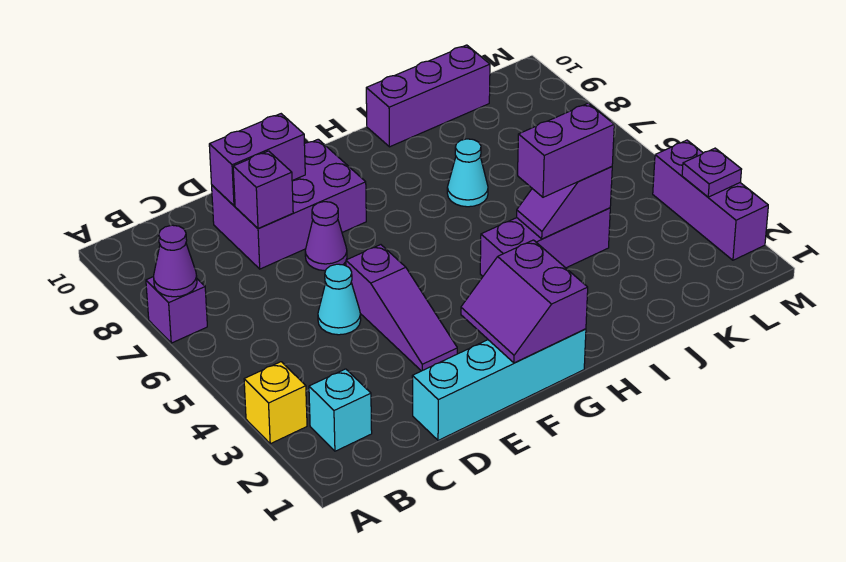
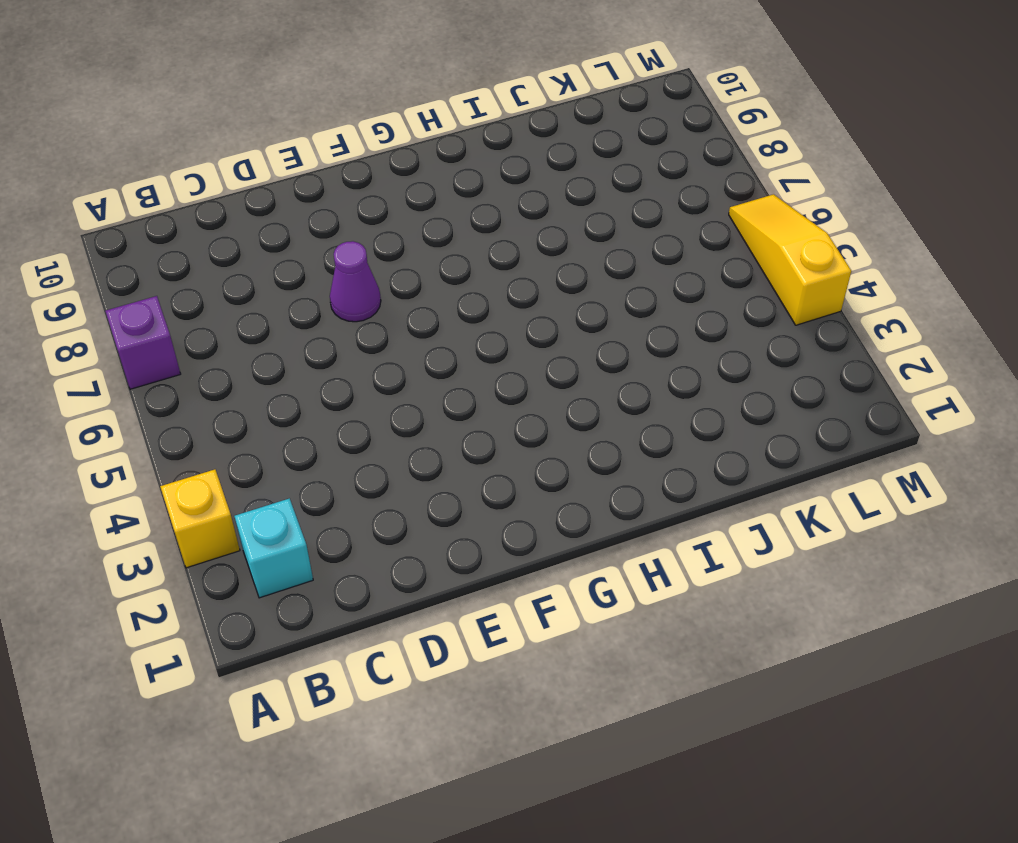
yellow 1x3 slope [729,194,851,325] -> purple 1x3 brick [653,140,768,260]
none -> cyan 1x4 brick [412,329,586,441]
none -> cyan 1x1 cone [318,264,361,335]
none -> purple 2x3 brick [212,139,366,269]

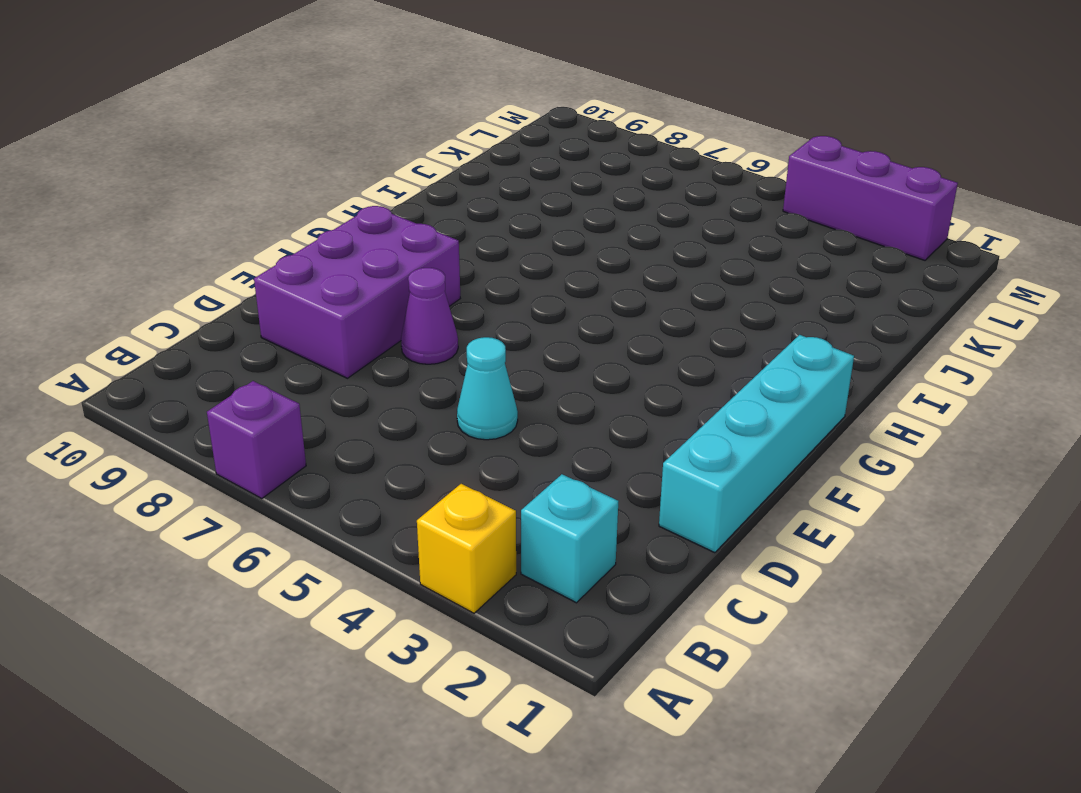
none -> purple 1x3 slope [346,245,457,371]
none -> purple 1x3 brick [480,208,610,276]
none -> cyan 1x1 cone [447,139,488,207]

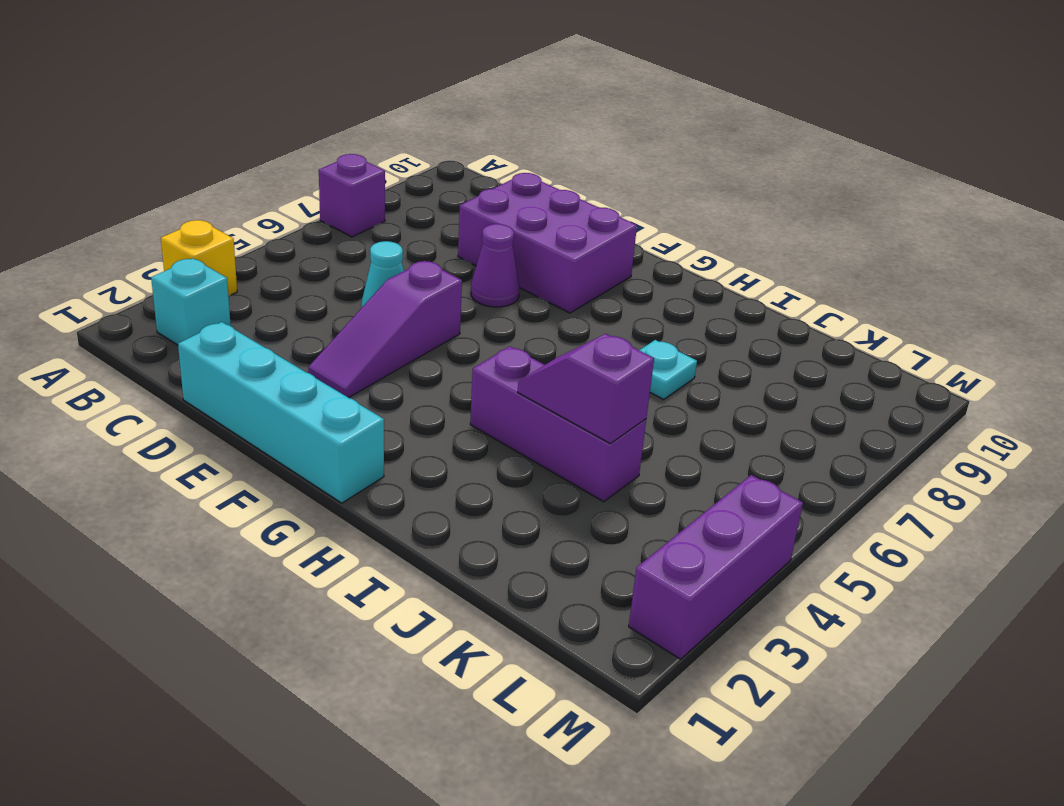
cyan 1x1 plate [639,340,697,399] -> cyan 1x1 cone [447,139,488,207]
none -> purple 1x3 brick [366,45,490,147]
none -> purple 1x1 cone [154,225,197,297]
none -> purple 1x1 brick [233,151,293,228]

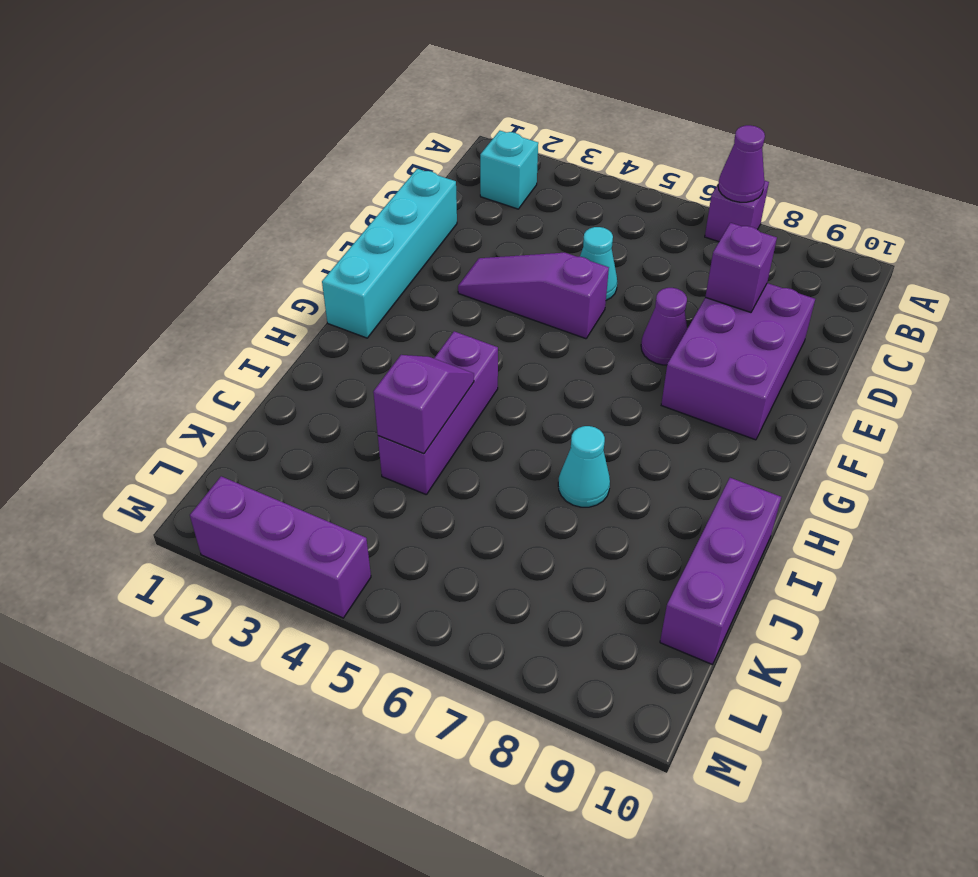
none -> yellow 1x1 brick [244,362,307,444]
none -> purple 1x2 brick [209,114,305,206]
none -> purple 2x2 slope [461,240,588,363]

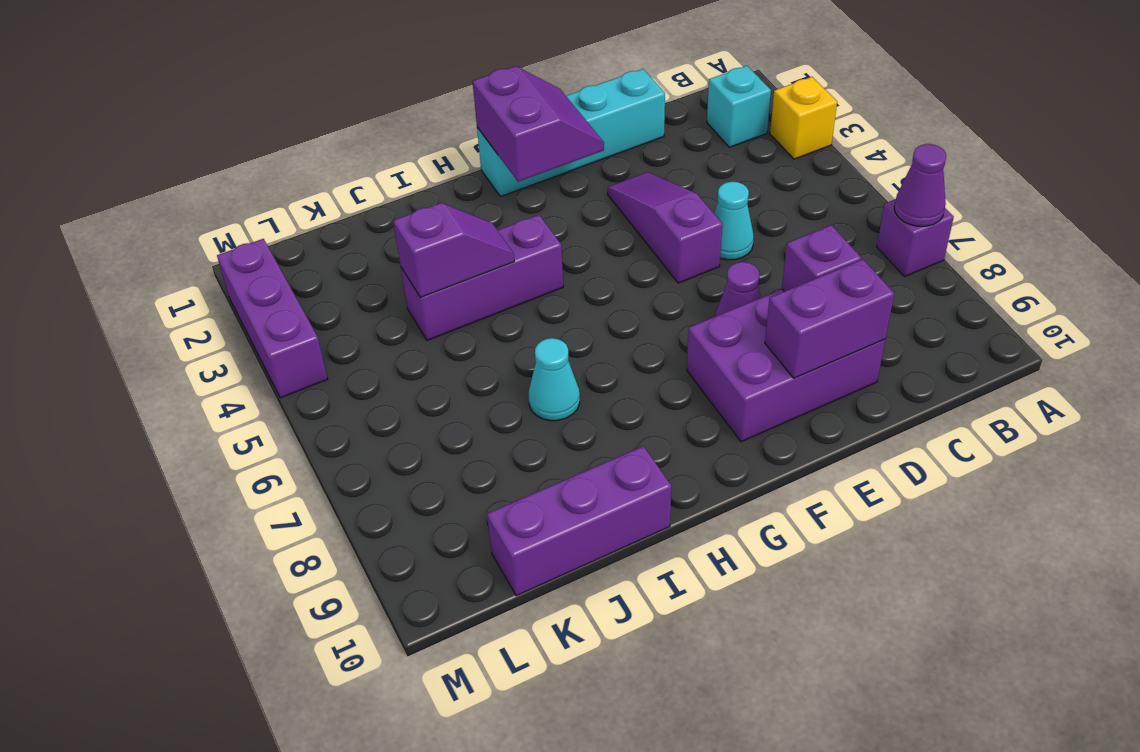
none -> purple 1x1 plate [682,148,742,197]
none -> purple 1x2 brick [518,103,614,197]

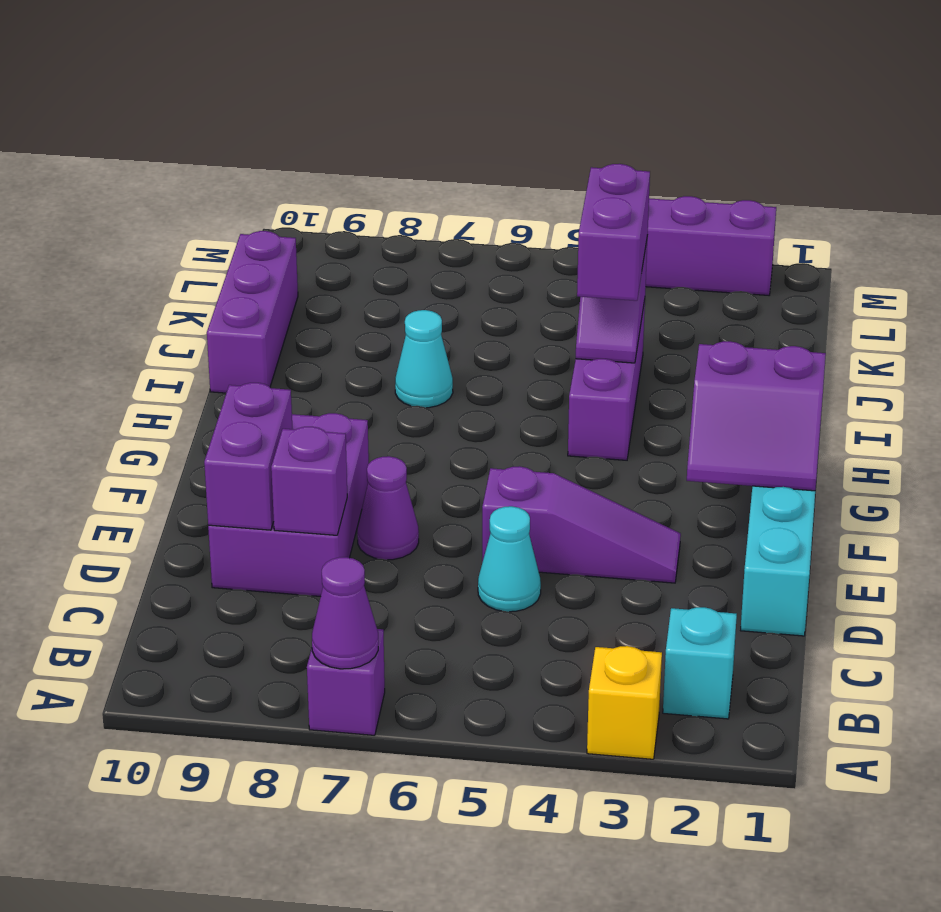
none -> purple 1x1 plate [682,148,742,197]

